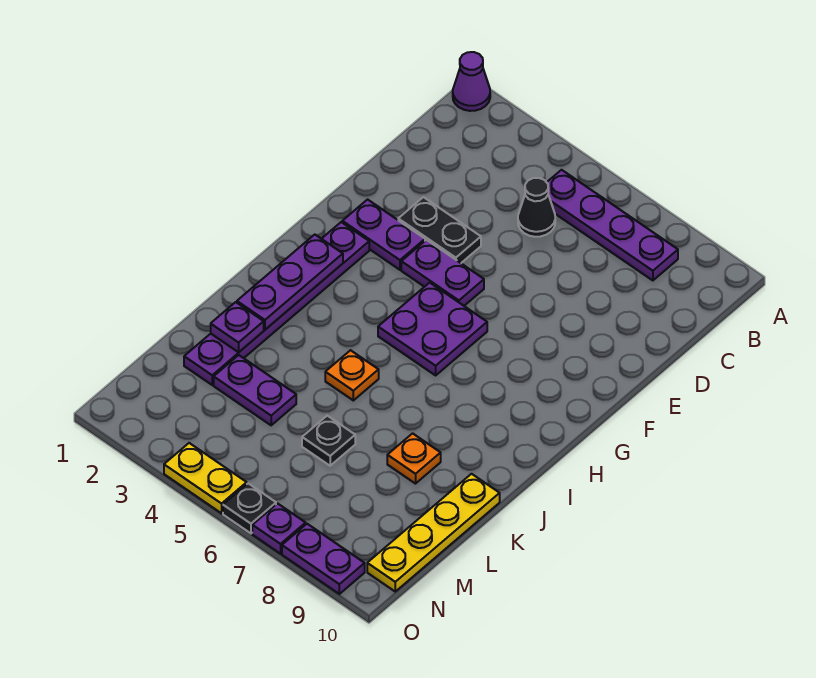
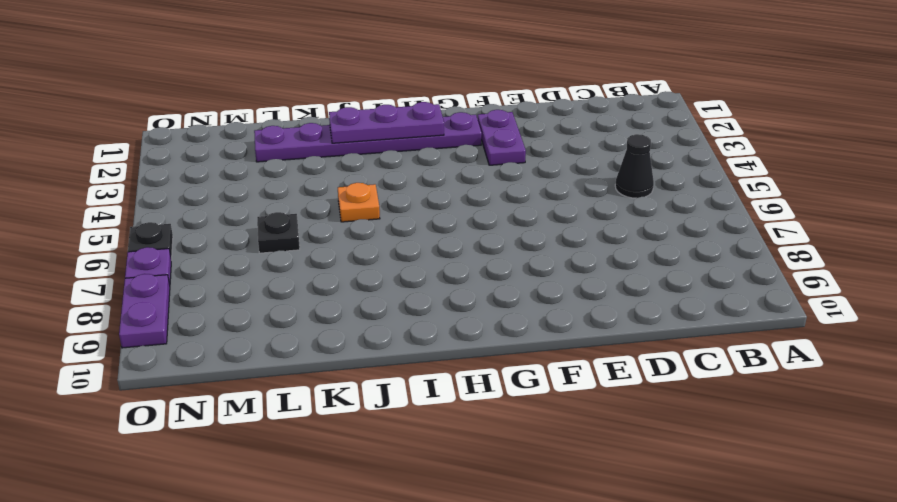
none -> purple 1x1 cone [453,52,490,111]
none -> purple 1x4 plate [547,170,678,280]
none -> black 1x2 plate [398,197,481,263]

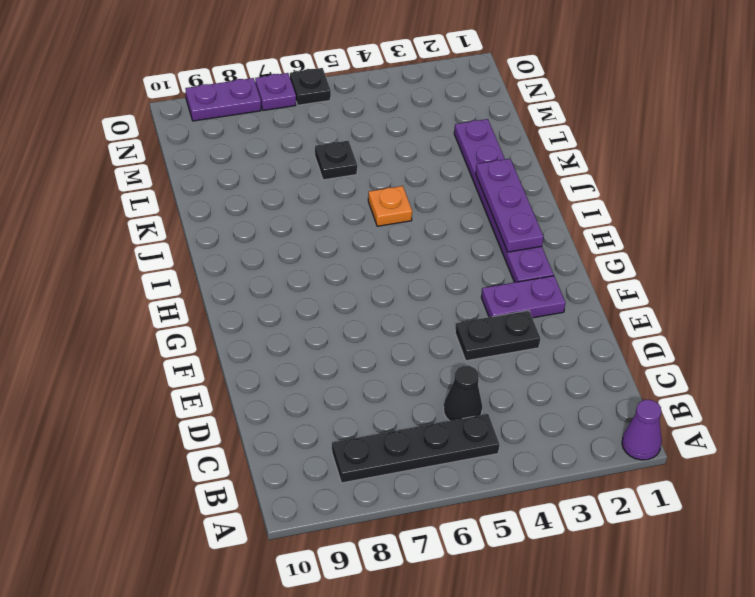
black 1x4 plate [332,414,500,483] -> purple 1x4 plate [547,170,678,280]
none -> purple 1x2 plate [401,240,484,306]
none -> purple 2x2 plate [378,283,487,375]
none -> orange 1x1 plate [387,433,441,484]

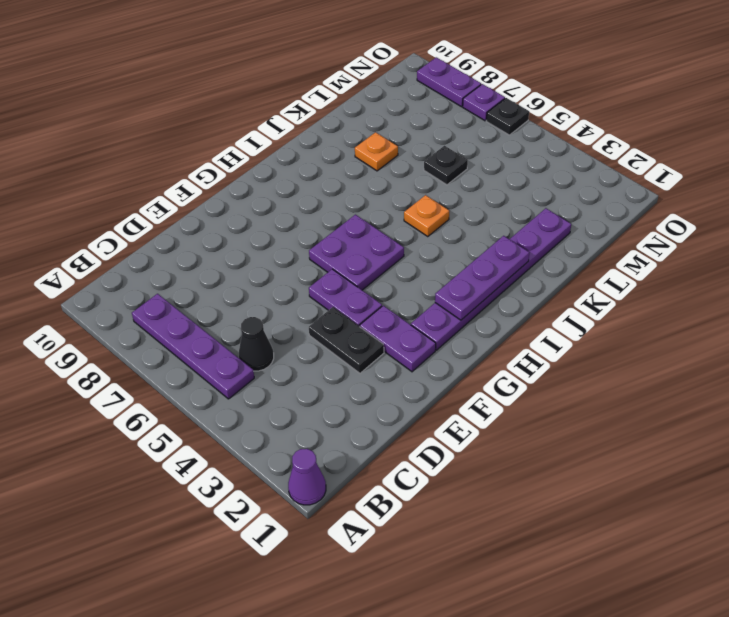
none -> yellow 1x4 plate [367,474,500,591]
none -> purple 1x2 plate [214,355,296,425]
none -> yellow 1x2 plate [164,443,247,513]

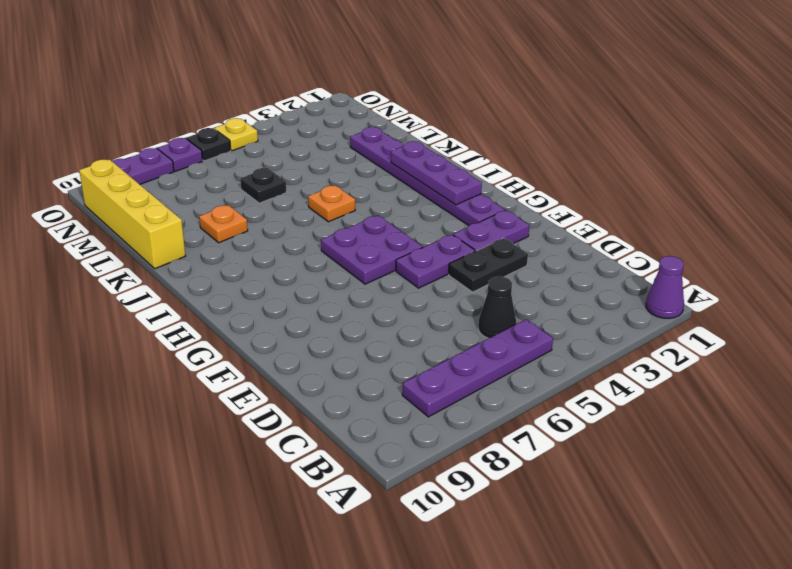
yellow 1x4 brick [79,159,185,269] -> yellow 1x4 plate [367,474,500,591]
yellow 1x1 plate [214,118,258,151] -> yellow 1x2 plate [164,443,247,513]
none -> purple 1x2 plate [214,355,296,425]
none -> purple 1x1 plate [211,302,264,352]

